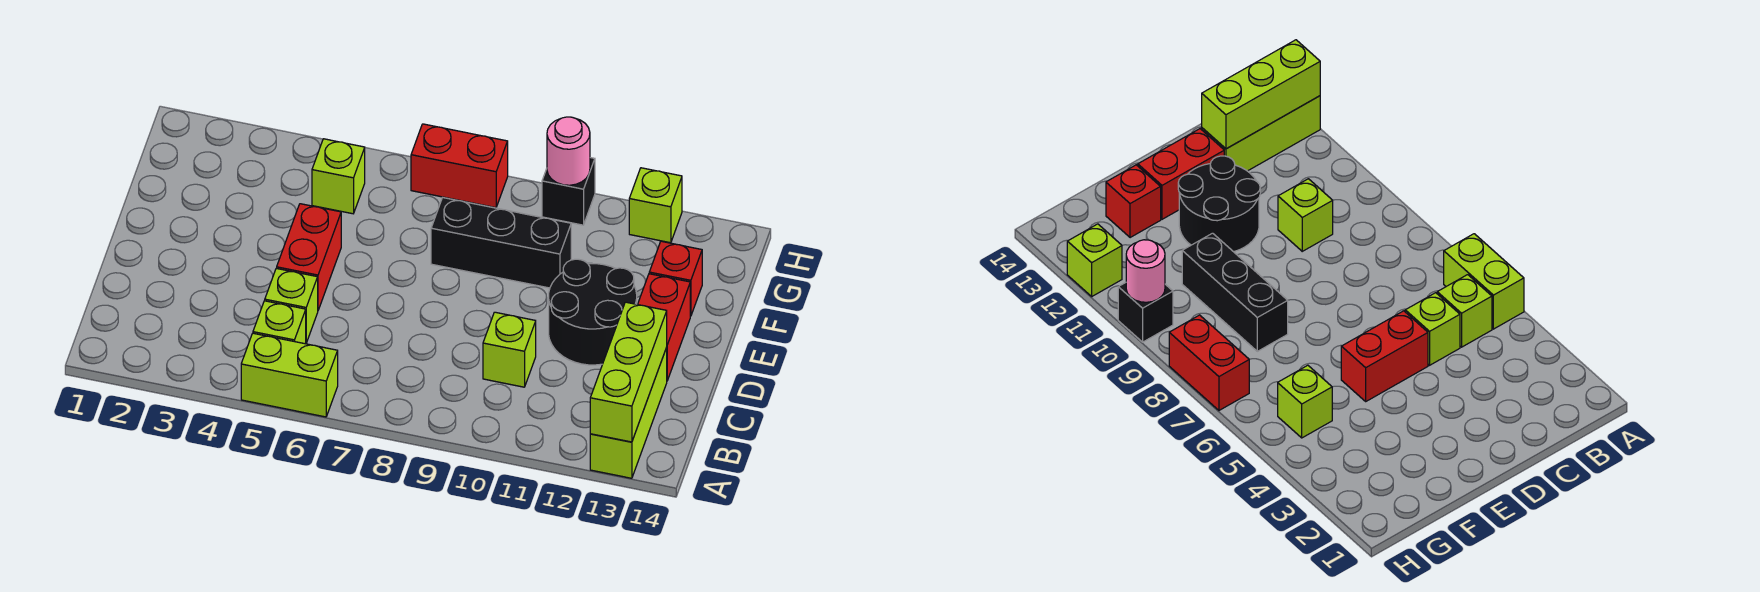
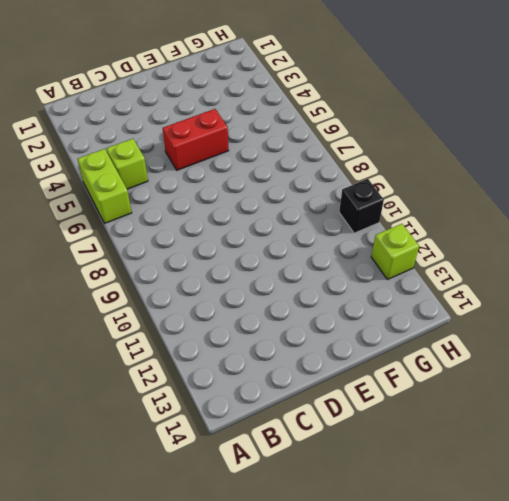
none -> lime 1x3 brick [590,348,667,478]
none -> lime 1x1 brick [265,268,318,343]
none -> lime 1x1 brick [483,312,536,387]

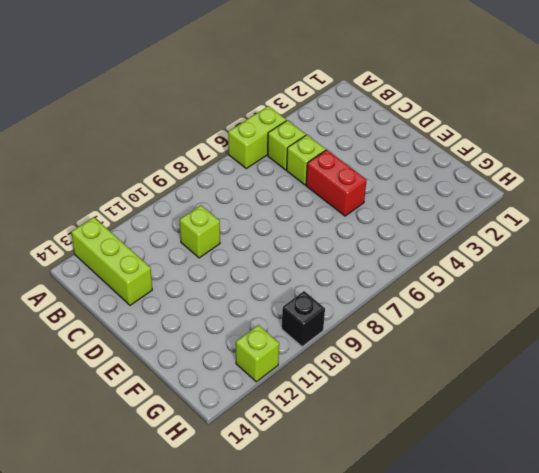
none -> black 2x2 round brick [549,259,637,365]
none -> red 1x2 brick [638,274,690,380]
none -> black 1x3 brick [431,198,571,288]

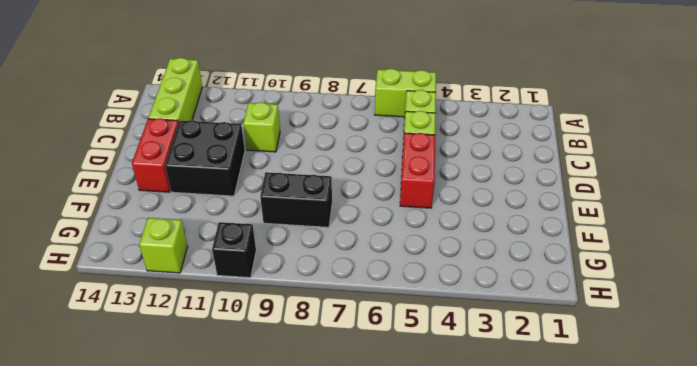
black 2x2 brick [165,120,245,196] -> black 2x2 round brick [549,259,637,365]
black 1x2 brick [260,172,332,227] -> black 1x3 brick [431,198,571,288]
none -> red 1x1 brick [649,241,702,316]
none -> lime 1x1 brick [312,139,365,214]
none -> red 1x2 brick [411,124,508,208]

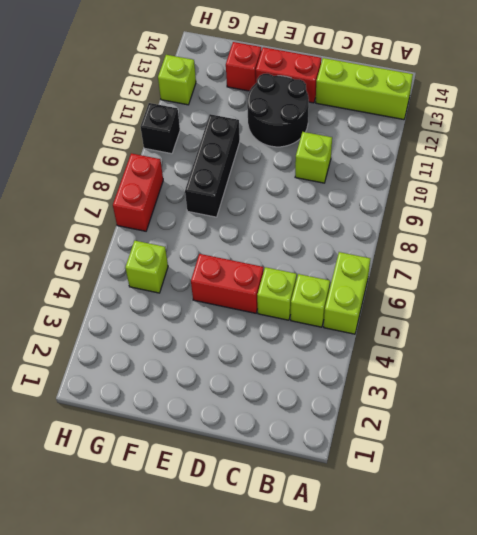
none -> lime 1x3 brick [590,302,667,442]
none -> pink 1x1 round brick [547,117,590,185]

